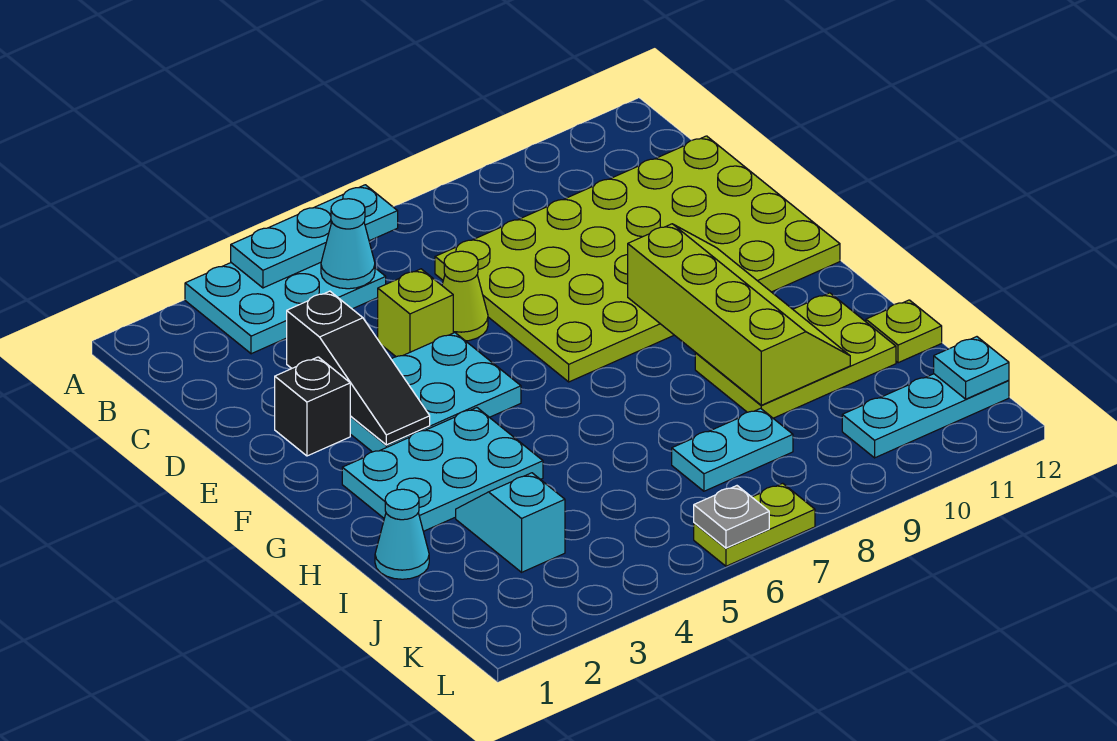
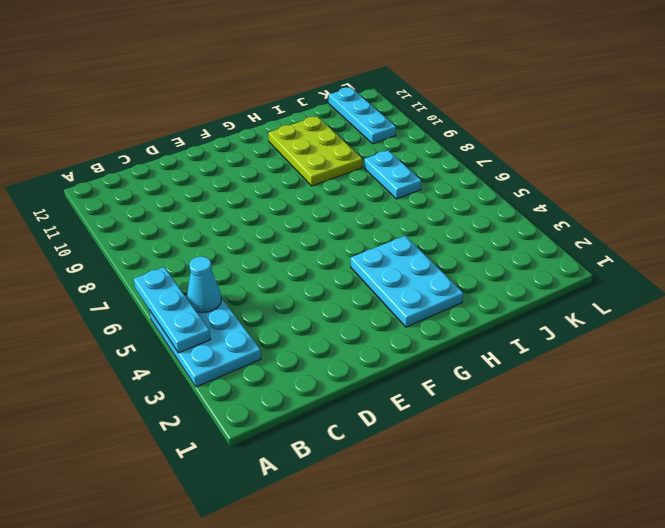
none -> lime 4x6 plate [435,136,840,382]
none -> lime 1x1 brick [378,269,453,357]
none -> lime 1x1 cone [442,251,488,341]

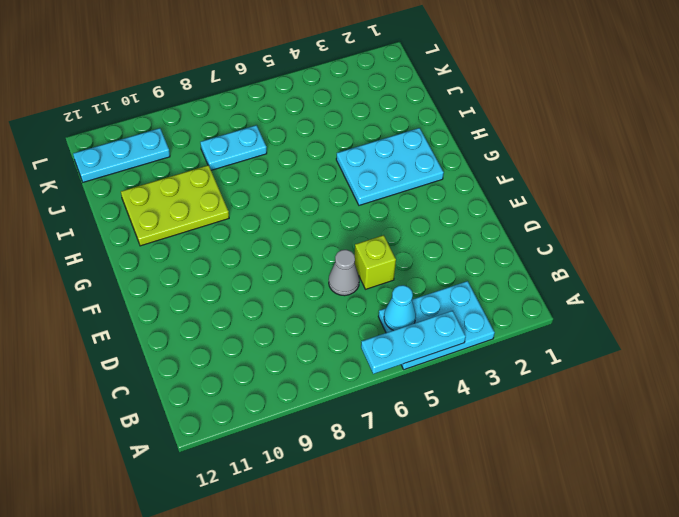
grey 1x1 cone [329,250,359,296] -> lime 1x1 cone [442,251,488,341]
none -> lime 4x6 plate [435,136,840,382]
none -> black 1x1 brick [275,357,350,456]
none -> cyan 2x3 plate [350,333,521,452]

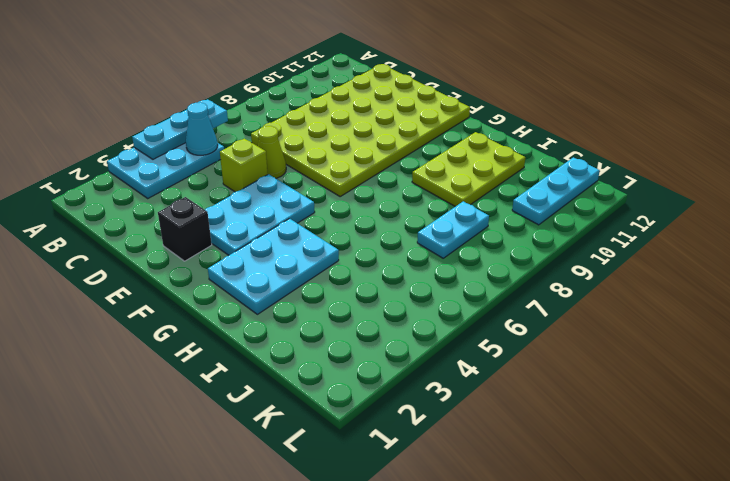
none -> cyan 1x1 cone [375,489,429,579]
none -> cyan 1x2 slope [456,473,565,572]
none -> lime 1x1 plate [866,300,942,363]

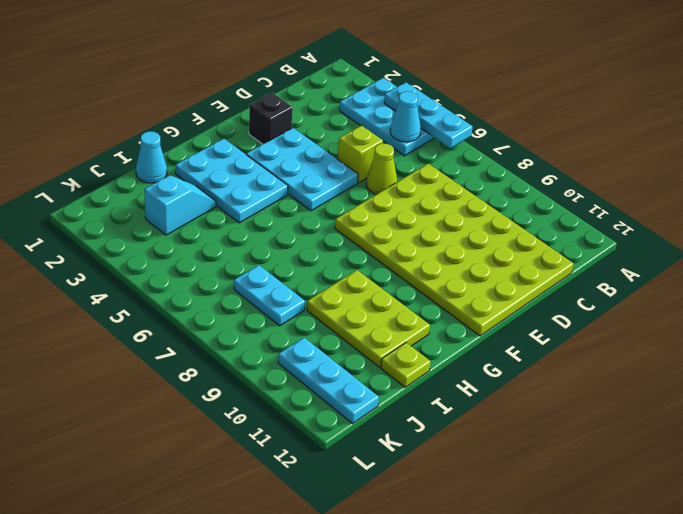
none -> lime 1x2 plate [694,483,815,566]
none -> black 1x3 slope [287,291,430,445]
none -> lime 2x4 slope [628,224,850,405]

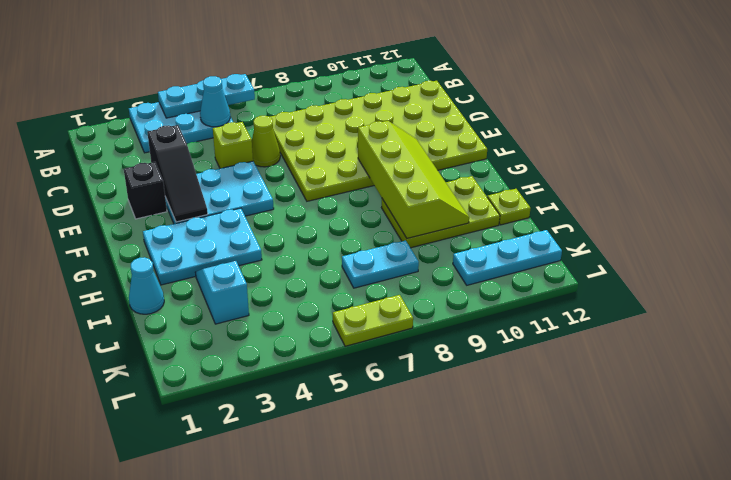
none -> cyan 1x1 plate [934,337,1009,399]
none -> grey 1x1 plate [694,486,769,548]

